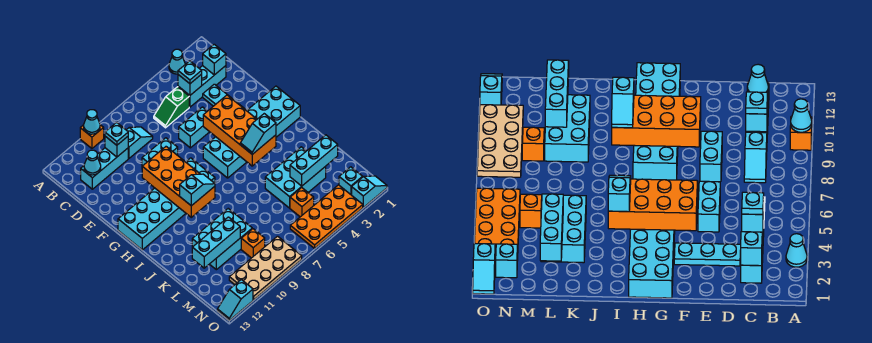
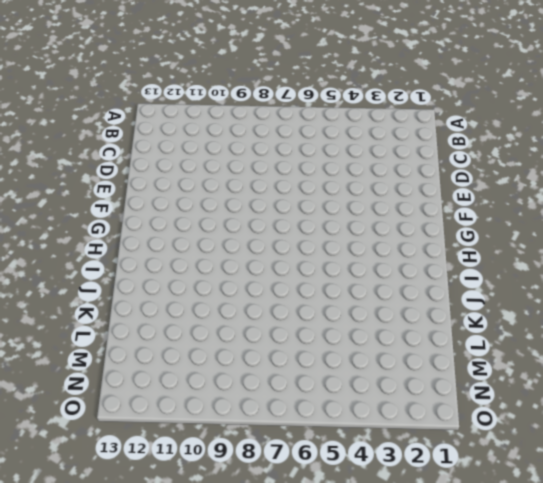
none -> cyan 1x1 cone [169,49,185,74]
none -> orange 1x1 brick [80,125,104,148]
none -> cyan 1x3 brick [178,66,226,107]
none -> green 1x2 slope [154,87,189,128]

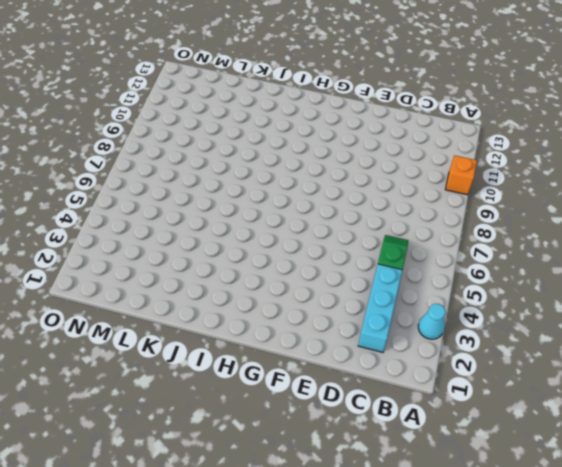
none -> cyan 1x2 slope [127,127,153,158]
none -> cyan 1x3 brick [81,148,128,189]
none -> cyan 1x3 plate [203,84,247,111]
none -> cyan 1x2 brick [179,107,209,148]

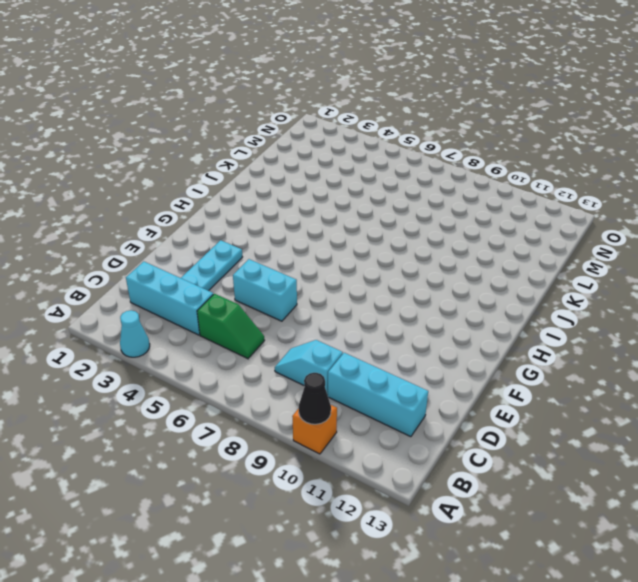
black 1x1 cone [299,373,331,424] -> cyan 1x1 cone [84,110,100,134]
none -> cyan 1x2 brick [142,138,178,166]
none -> cyan 2x6 brick [203,86,300,178]
none -> cyan 2x6 brick [118,158,215,250]
none -> cyan 2x3 brick [265,147,326,208]

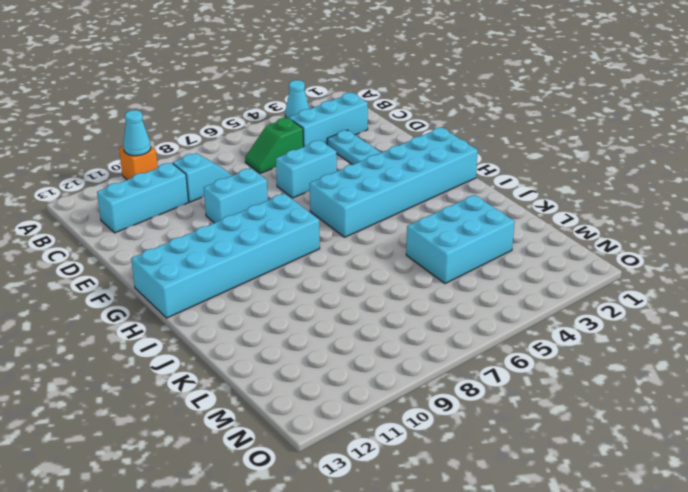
none -> cyan 2x3 brick [192,209,252,270]
none -> orange 1x1 brick [290,188,314,217]
none -> orange 1x1 brick [241,229,265,258]
none -> cyan 1x1 brick [339,167,362,195]

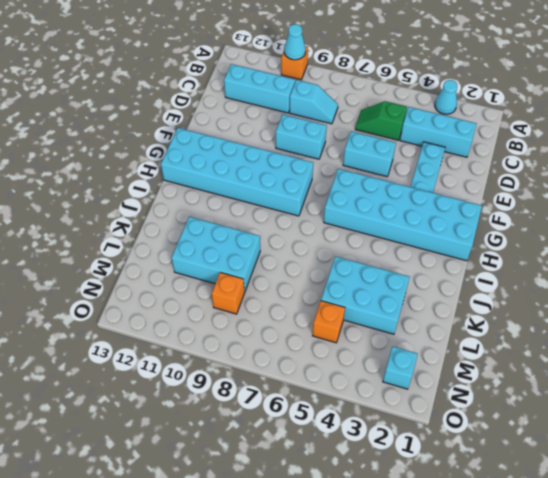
none -> orange 2x4 plate [290,185,363,248]
none -> tan 2x4 plate [229,236,302,300]
none -> cyan 1x2 slope [352,176,387,208]
none -> cyan 1x2 slope [217,280,253,320]

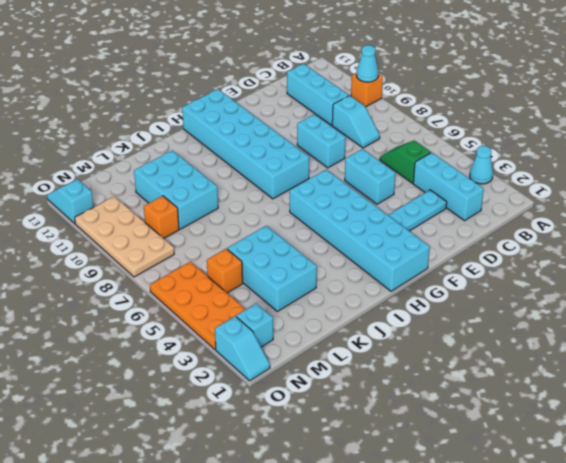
none -> cyan 1x1 brick [203,44,226,75]
none -> cyan 1x1 brick [178,74,202,95]
none -> cyan 1x1 brick [105,136,128,157]
none -> cyan 1x1 cone [84,150,101,175]

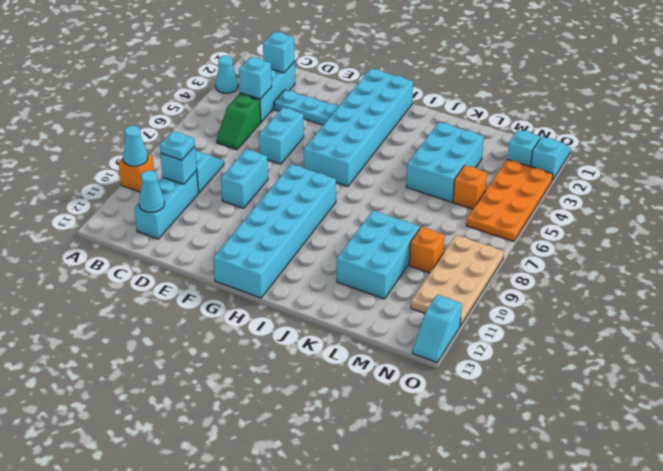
none -> orange 2x4 brick [203,95,276,166]
none -> orange 2x4 brick [142,147,215,217]
none -> cyan 1x3 brick [290,135,338,186]
none -> cyan 1x3 brick [192,217,240,268]

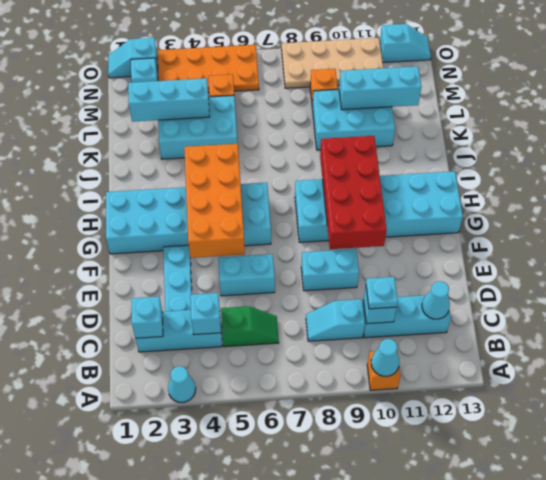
red 2x4 brick [320,136,387,249] -> orange 2x4 brick [142,147,215,217]
none -> cyan 1x1 plate [178,61,202,84]
none -> cyan 1x2 slope [240,114,276,154]
none -> cyan 1x2 slope [180,174,215,206]

